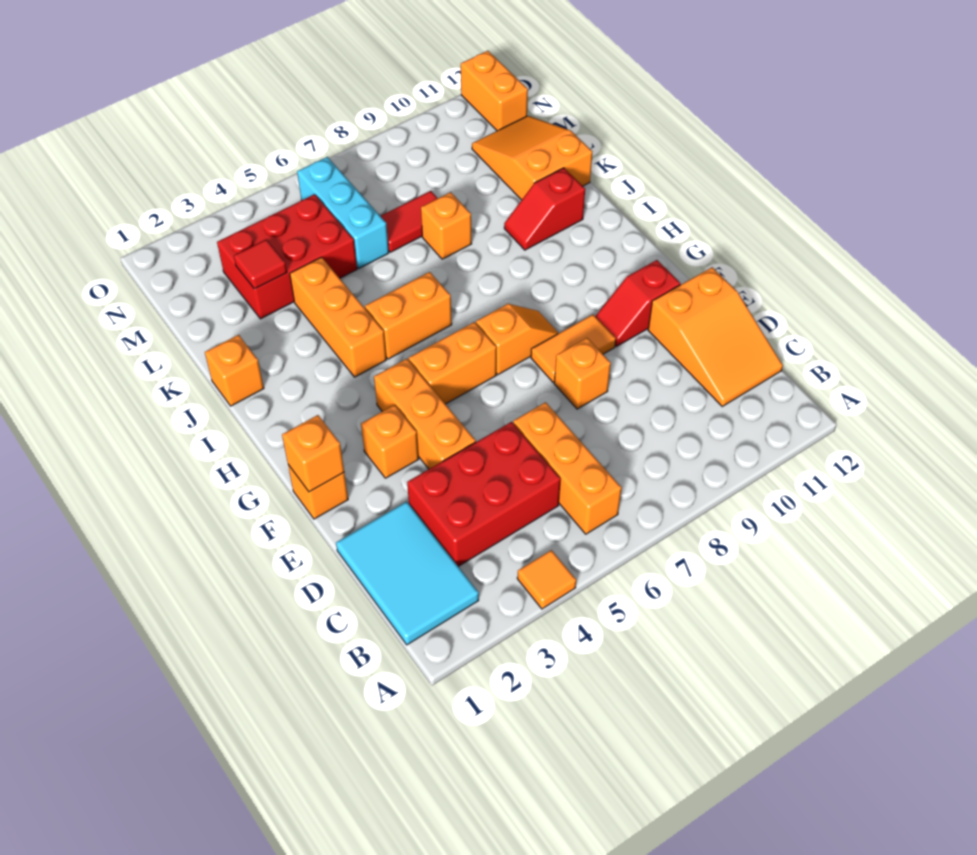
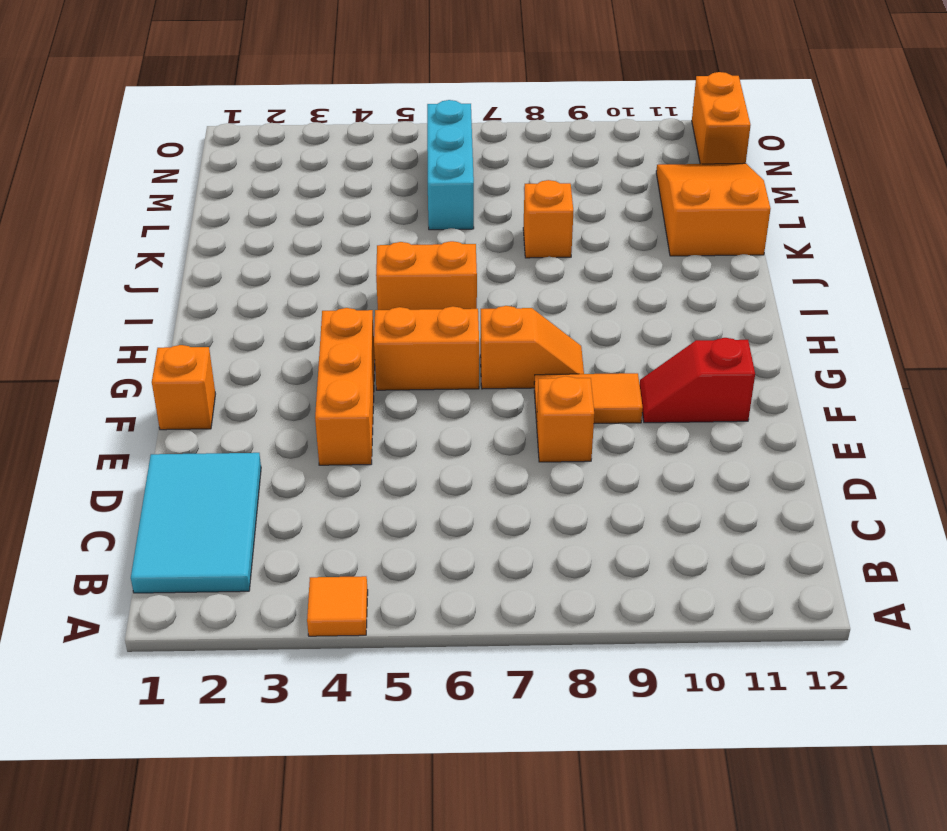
none -> orange 1x3 brick [513,402,621,534]
none -> red 2x3 brick [407,422,561,566]
none -> orange 2x3 slope [648,267,783,406]

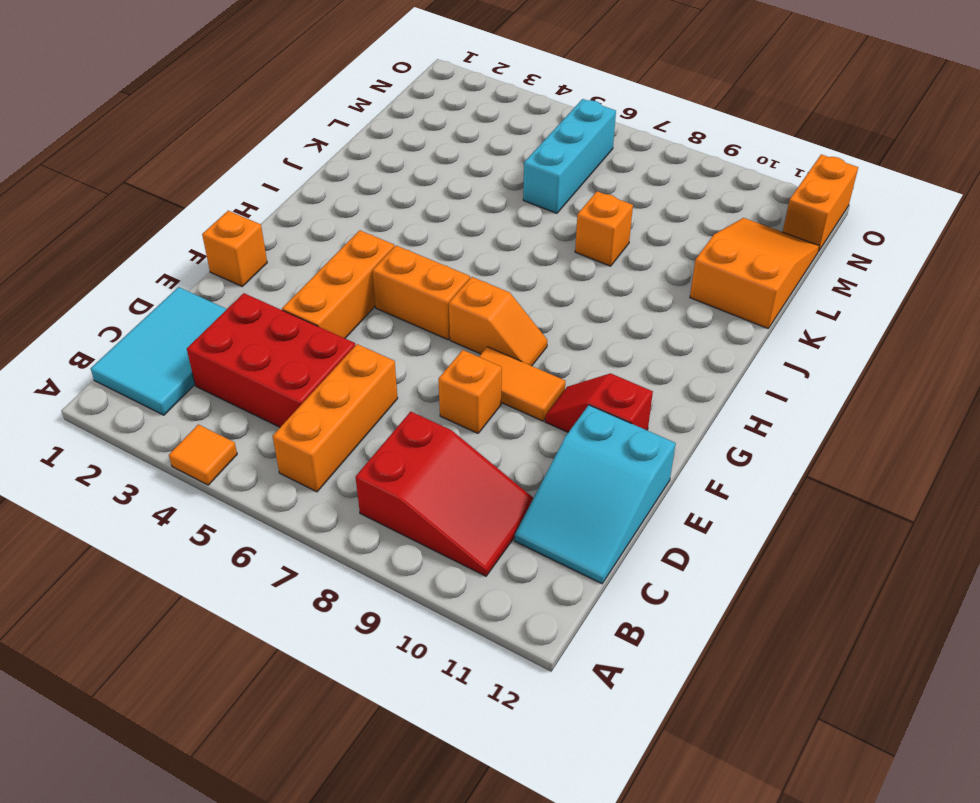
red 2x3 slope [356,412,533,576] -> none
cyan 2x3 slope [515,405,676,584] -> orange 2x3 slope [648,267,783,406]
none -> orange 1x1 brick [361,405,419,478]
none -> orange 1x3 brick [290,257,386,377]
none -> orange 1x2 brick [365,272,452,359]

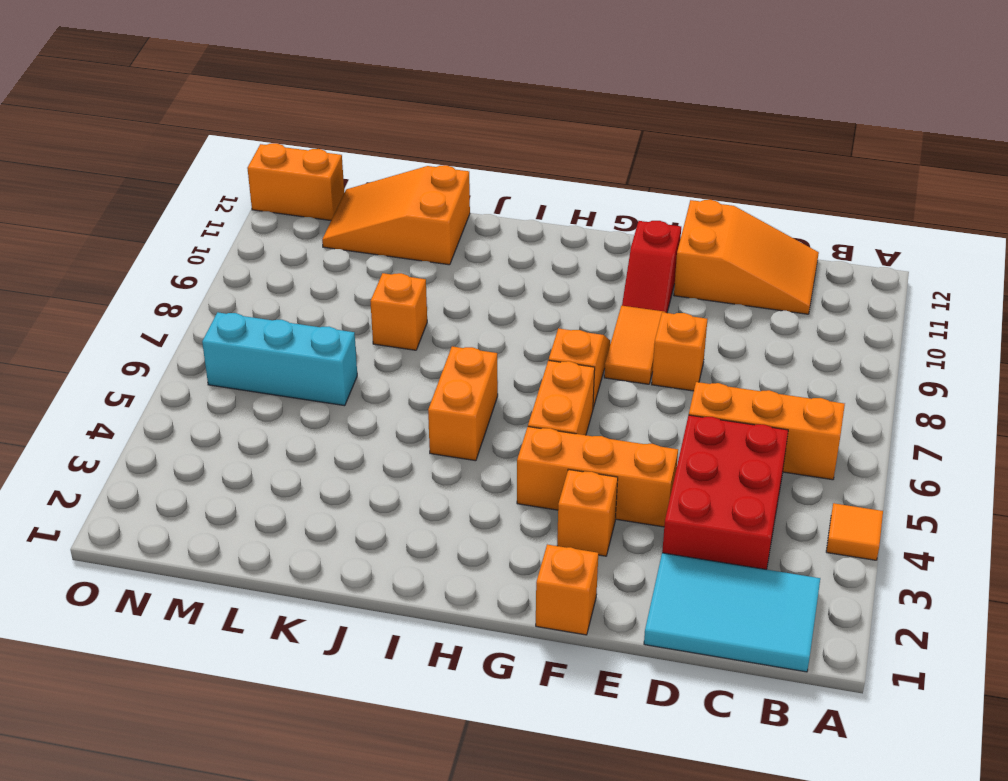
none -> orange 1x3 brick [290,257,386,377]
none -> orange 1x1 brick [205,335,264,406]
none -> red 1x2 slope [504,168,585,250]

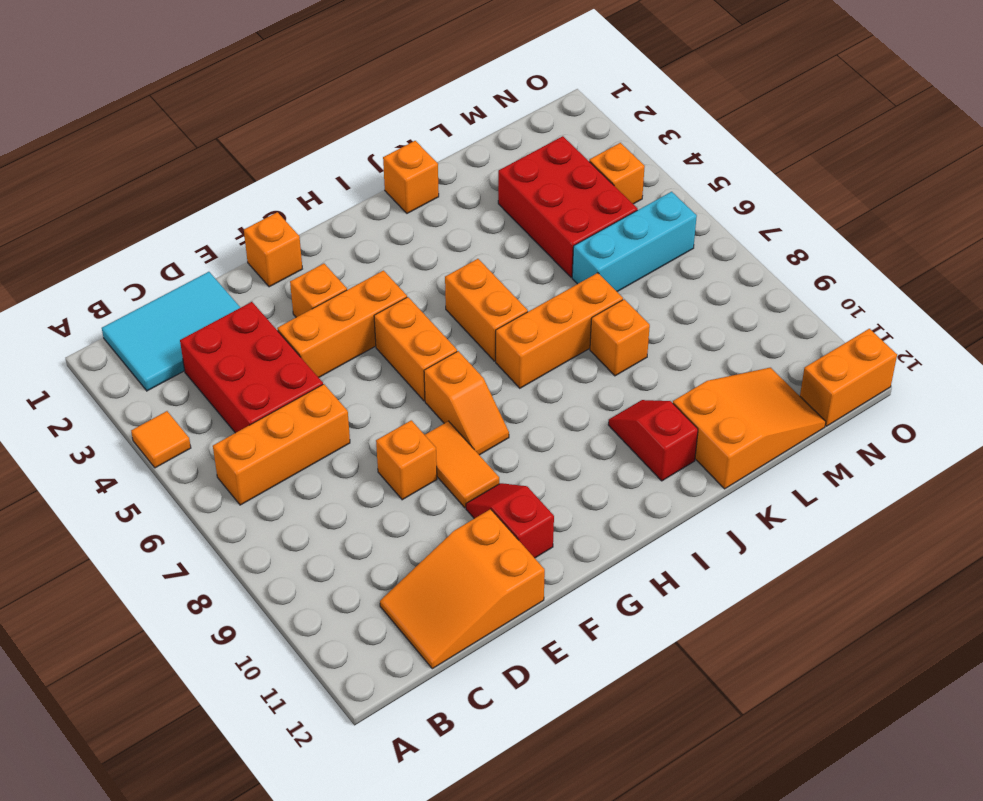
orange 1x3 brick [496,273,623,388] -> orange 1x3 brick moved to [290,257,386,377]
orange 1x1 brick [589,143,645,204] -> orange 1x1 brick moved to [282,415,344,492]
none -> red 1x2 tile [381,191,438,252]
none -> red 1x1 tile [234,240,287,289]

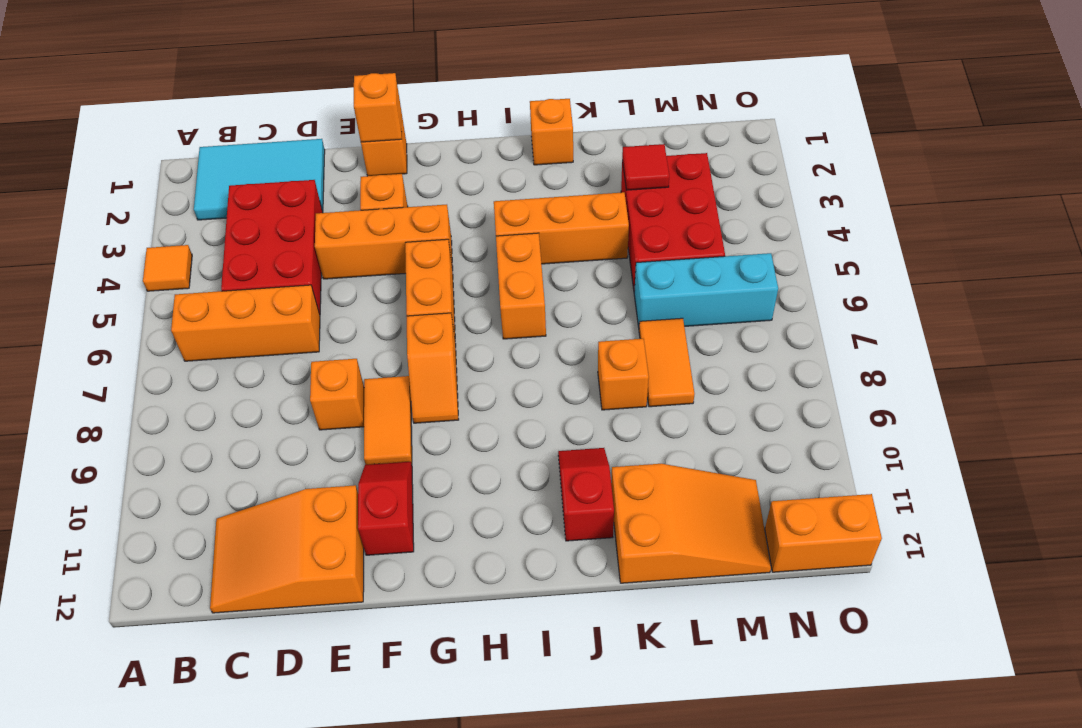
orange 1x2 tile [639,318,695,407] -> red 1x2 tile [381,191,438,252]

